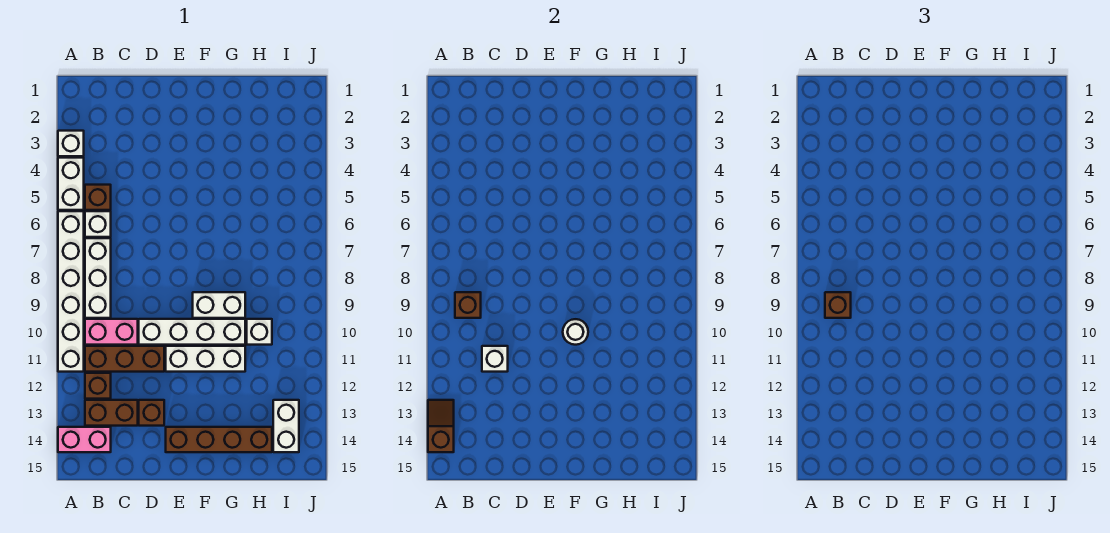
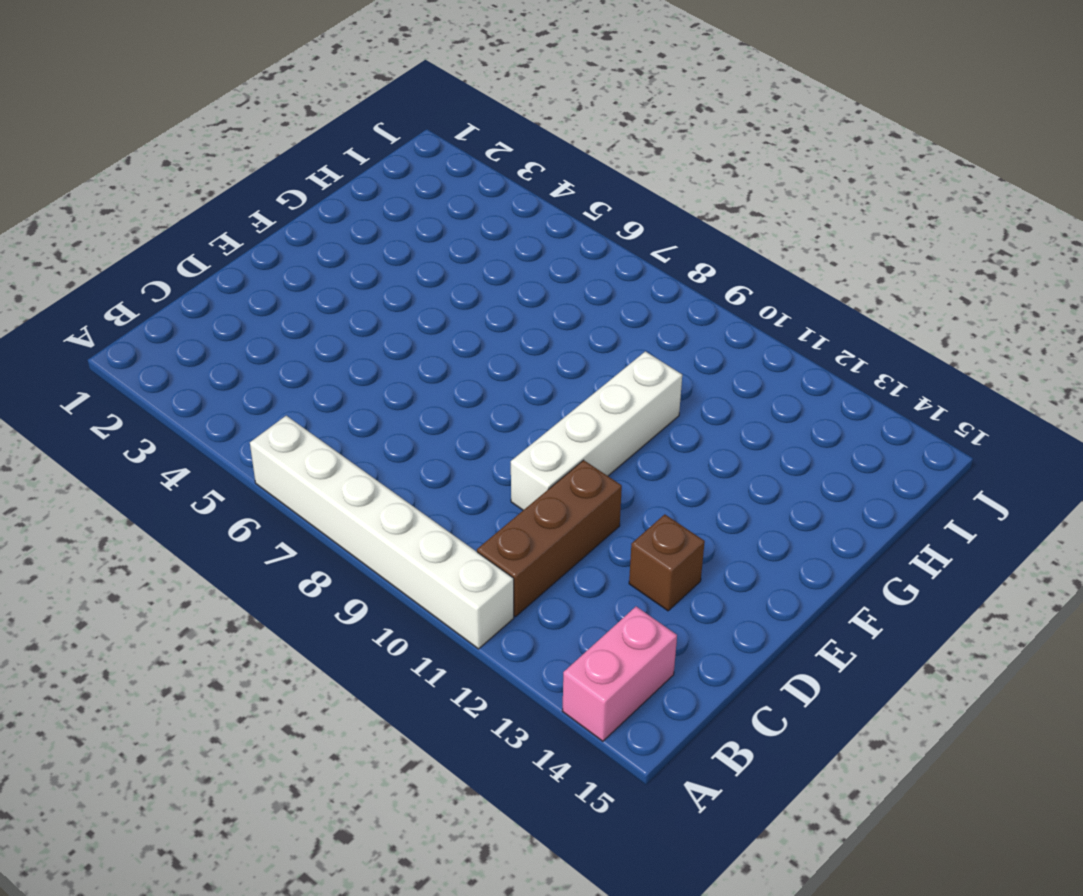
none -> white 1x1 brick [58,131,84,156]
none -> white 1x2 brick [58,158,84,210]
none -> brown 1x1 brick [85,185,111,210]

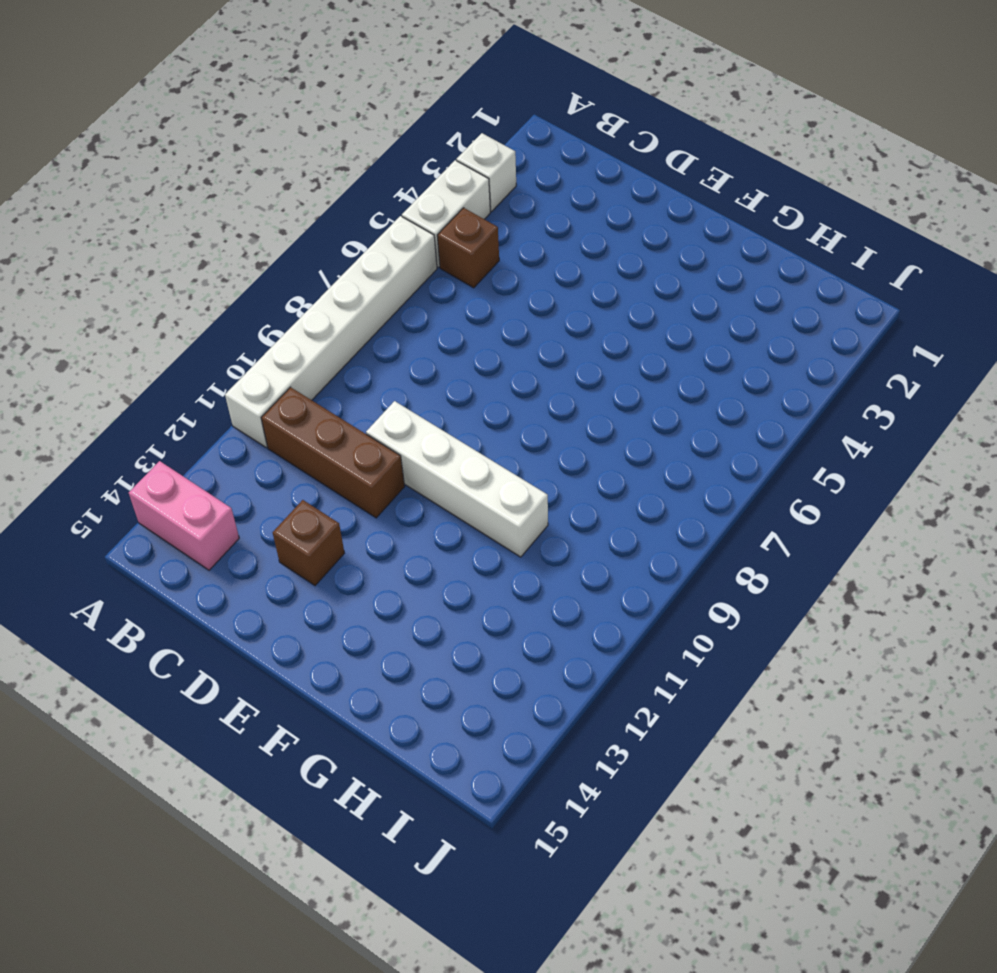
none -> white 1x1 brick [85,211,111,237]
none -> white 1x3 brick [85,238,111,318]
none -> pink 1x2 brick [85,319,138,345]

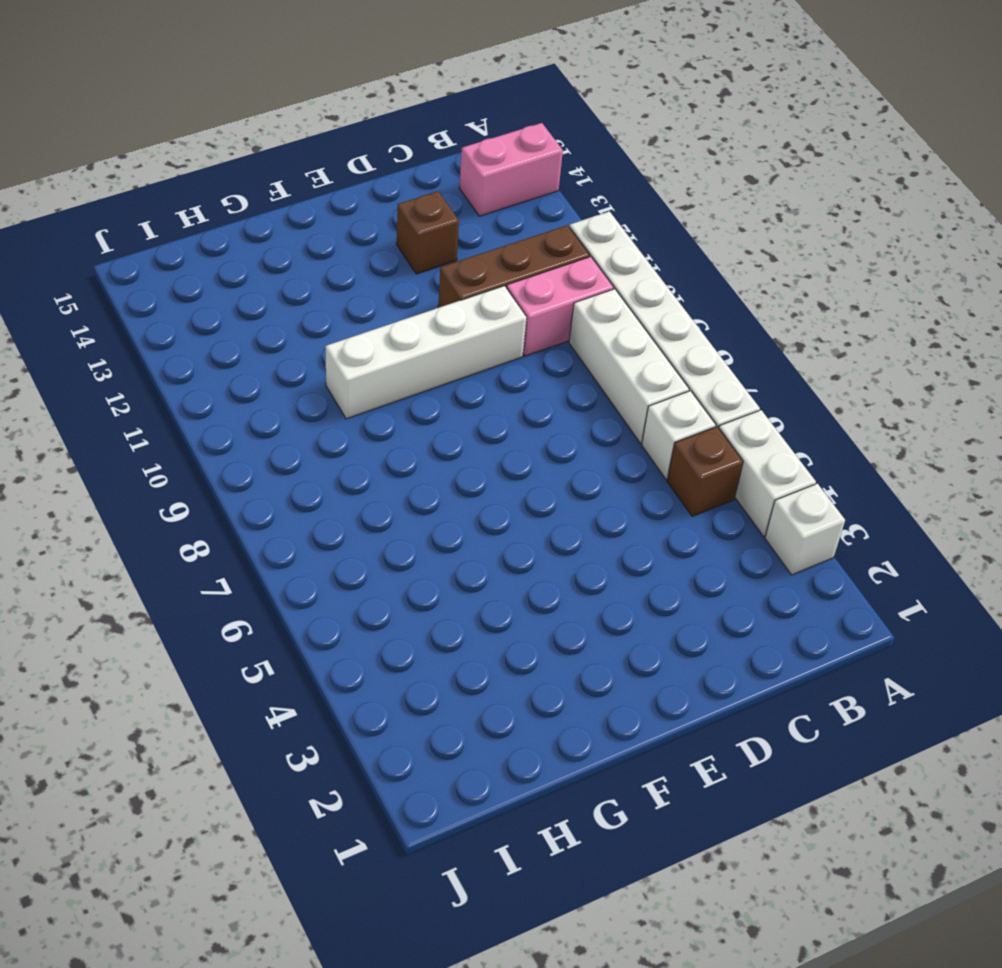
none -> brown 1x1 brick [85,373,111,399]
none -> brown 1x2 brick [85,400,138,426]
none -> white 1x3 brick [166,346,245,372]

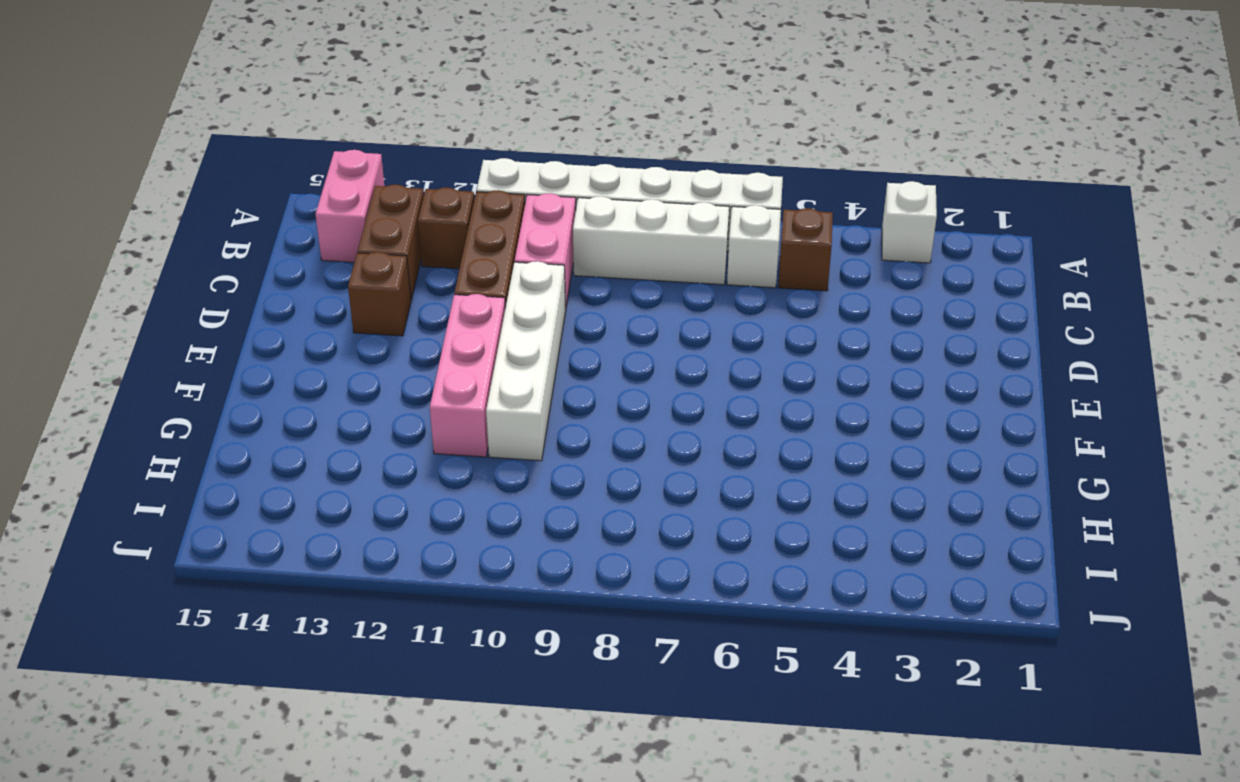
pink 1x3 brick [430,294,505,457] -> white 1x3 brick [166,346,245,372]
none -> white 1x2 brick [58,158,84,210]
none -> brown 1x4 brick [166,427,272,452]
none -> white 1x2 brick [193,292,245,318]

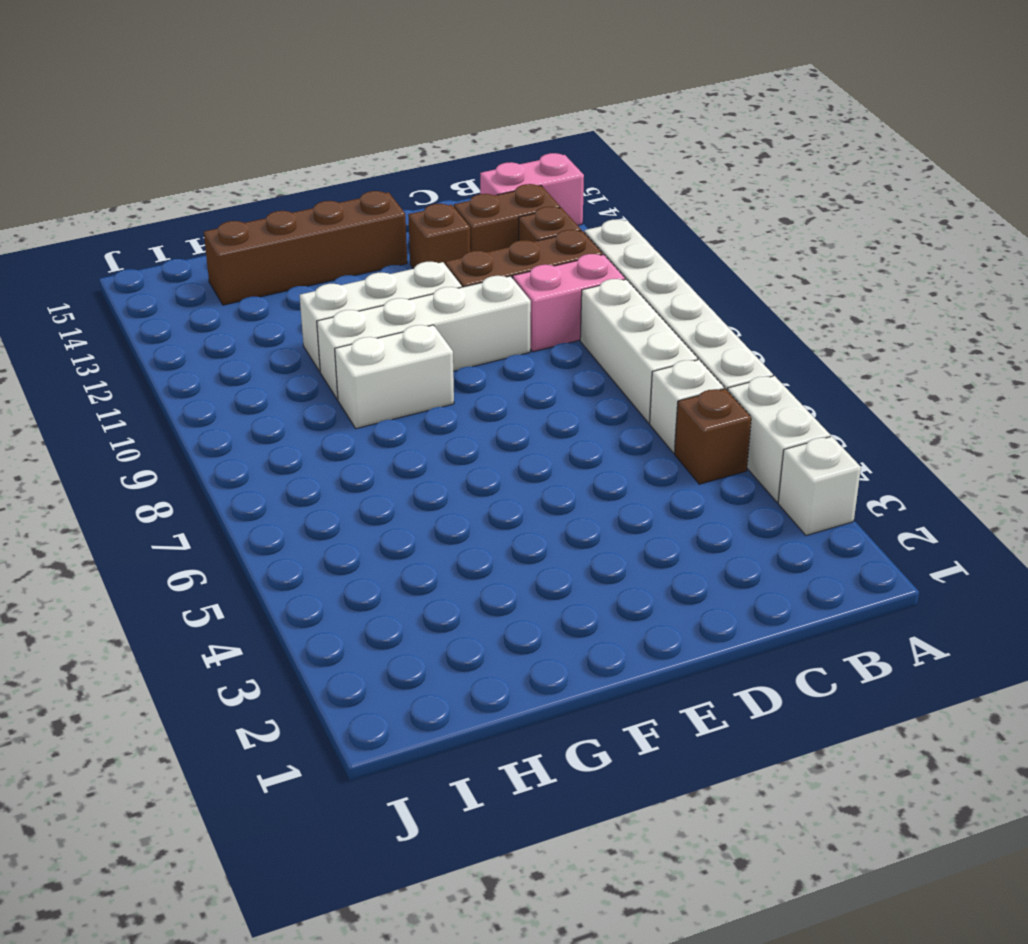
none -> white 1x1 brick [247,319,272,345]
none -> white 1x2 brick [273,400,299,452]
none -> brown 1x2 slope [428,400,454,452]

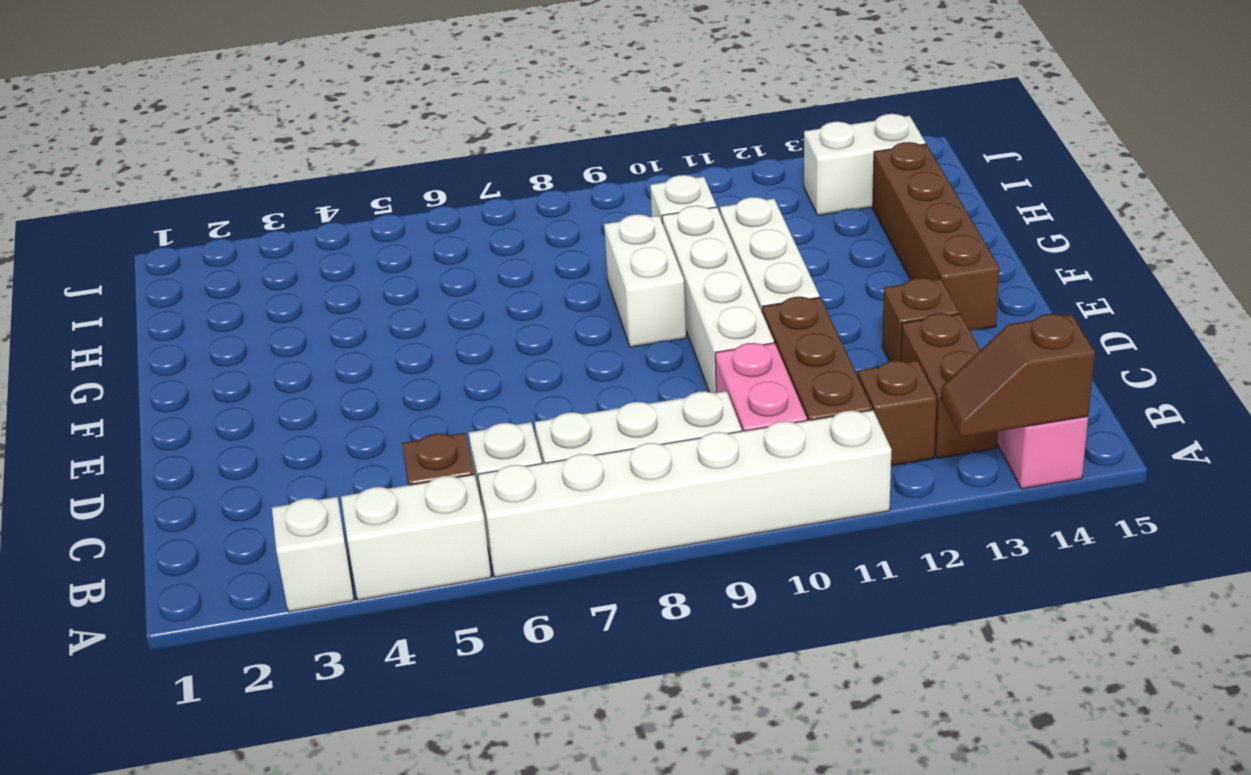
none -> brown 1x1 brick [455,292,481,318]
none -> white 1x1 brick [482,346,508,372]
none -> white 1x1 round brick [563,319,588,345]

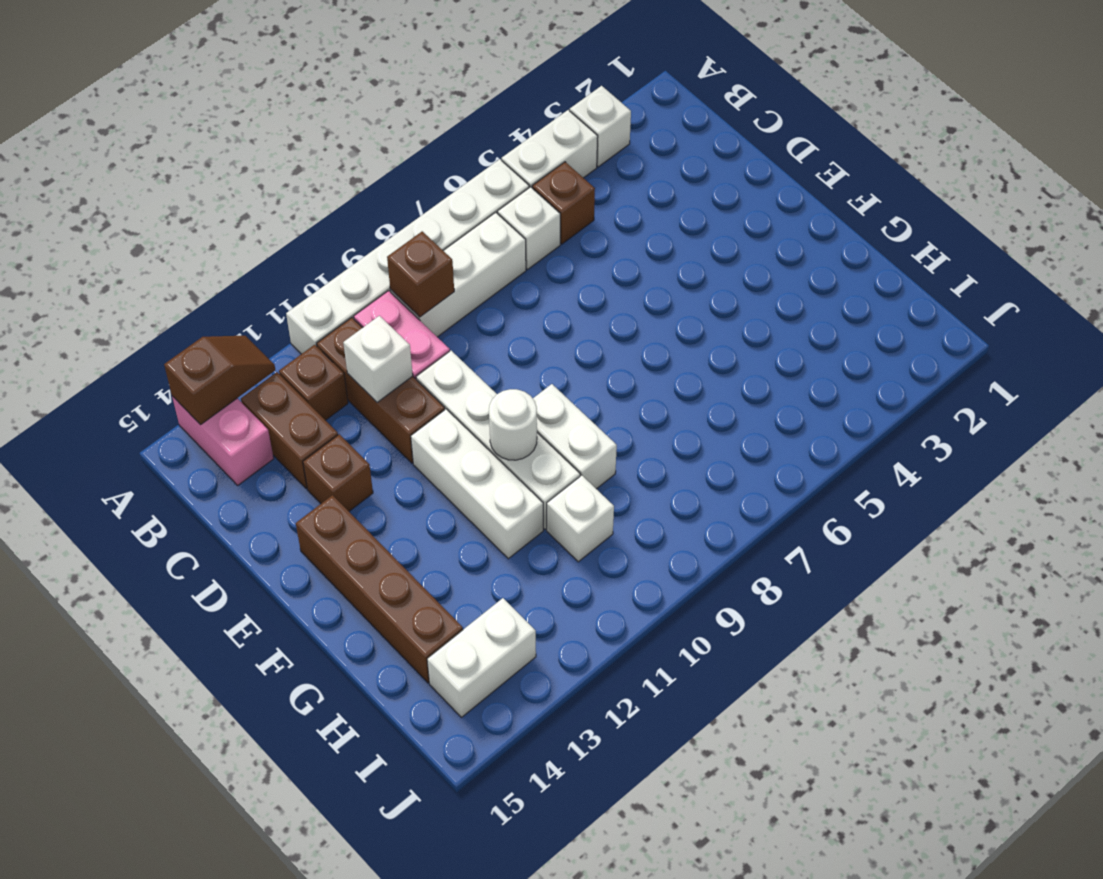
none -> brown 1x1 brick [825,292,851,318]

